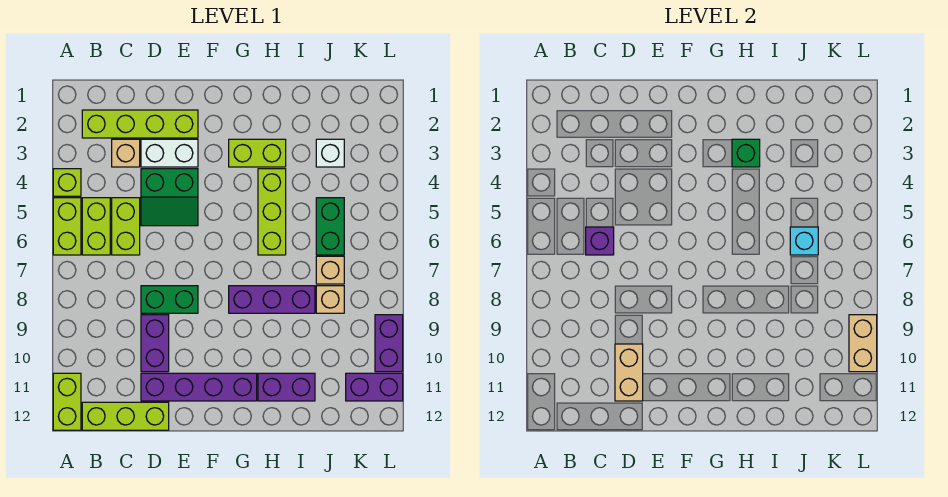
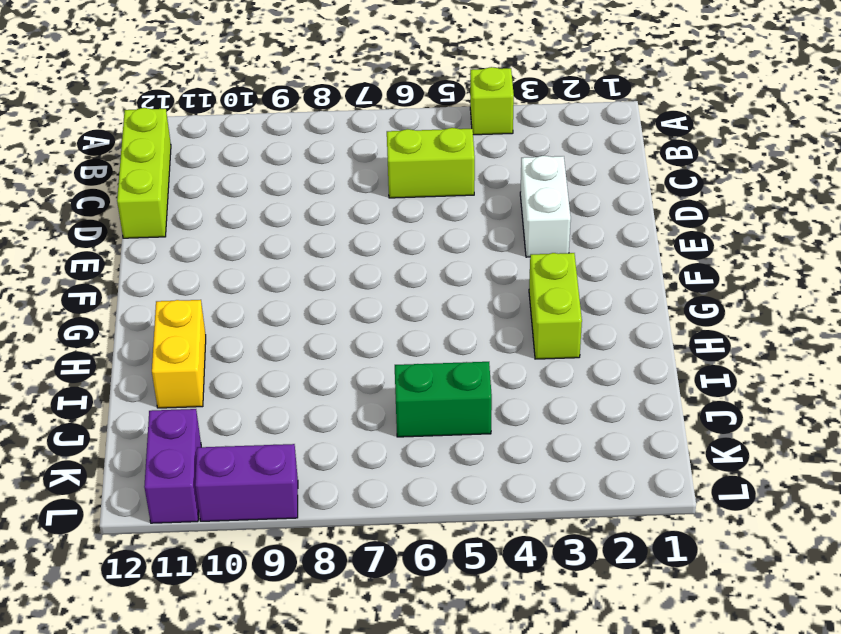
yellow 1x2 brick [152,300,206,408] -> purple 1x2 brick [258,373,315,401]
none -> lime 1x2 brick [53,198,81,255]
none -> lime 1x2 brick [53,373,81,430]
none -> lime 1x4 brick [82,110,198,138]

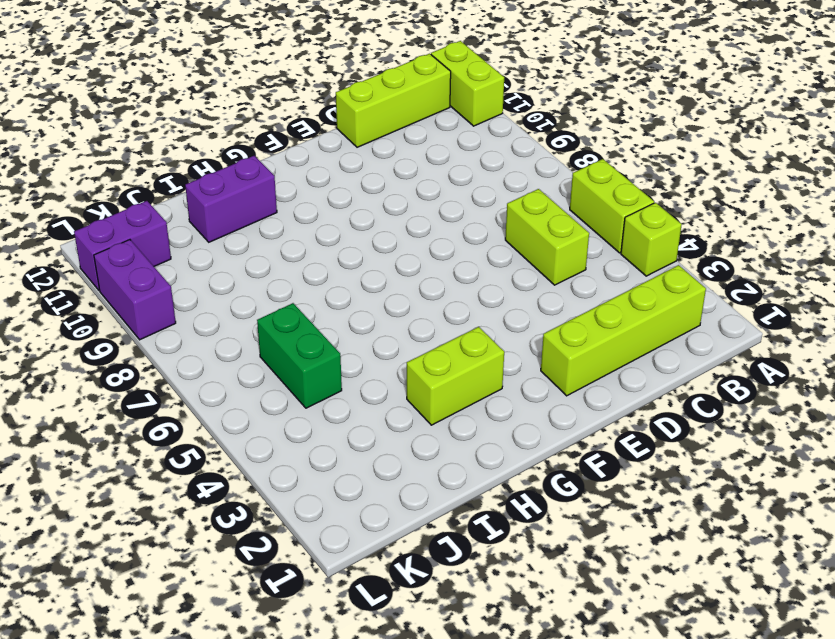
none -> lime 1x2 brick [82,198,110,255]
none -> tan 1x1 brick [112,139,140,167]
none -> white 1x2 brick [141,139,198,167]

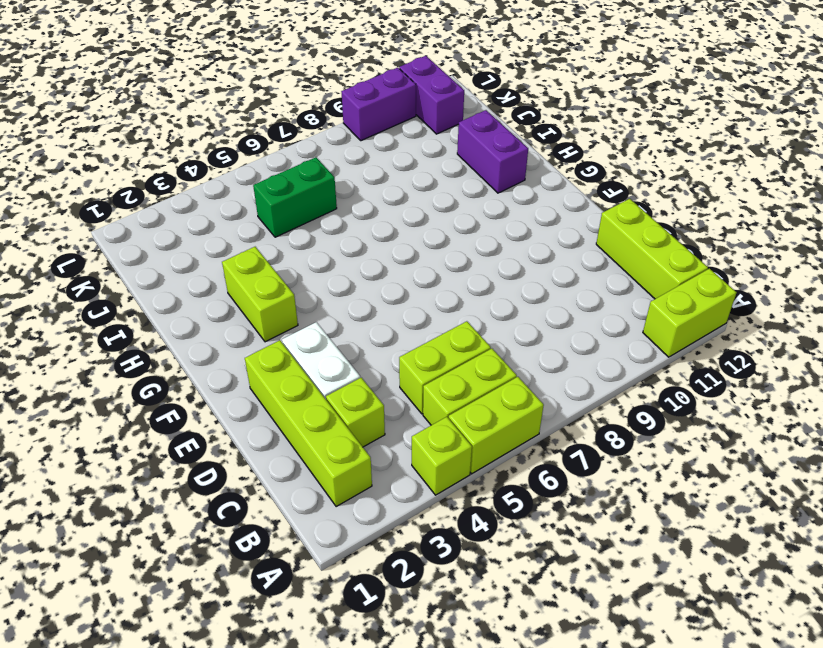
lime 1x1 brick [326,378,385,447] -> tan 1x1 brick [112,139,140,167]
none -> green 2x2 slope [141,169,198,226]
none -> green 1x2 brick [141,286,198,313]
none -> purple 1x2 brick [141,315,169,372]

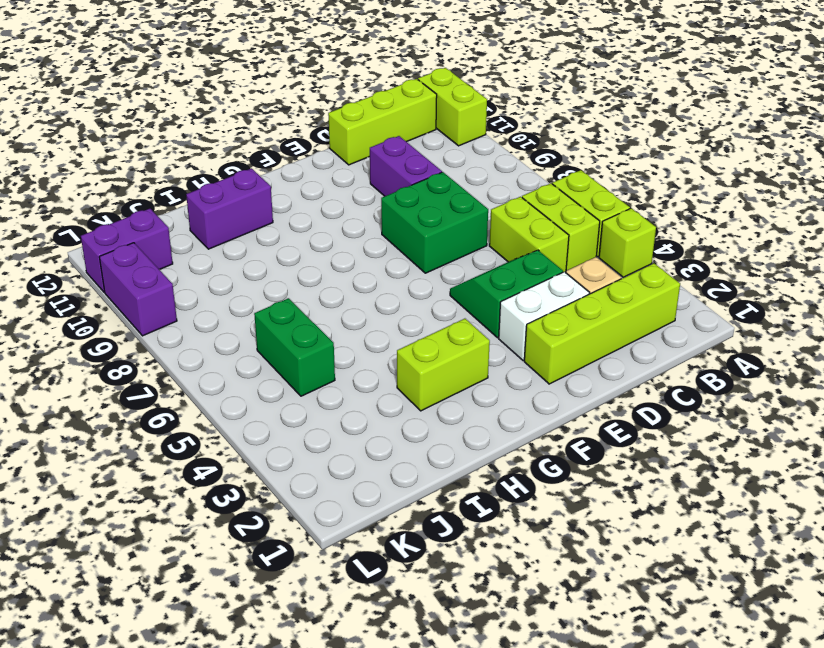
green 2x2 brick [381,172,488,273] -> green 1x2 brick [141,286,198,313]
none -> purple 1x4 brick [141,373,257,401]
none -> purple 1x3 brick [229,286,315,313]
none -> lime 1x3 brick [258,169,286,255]

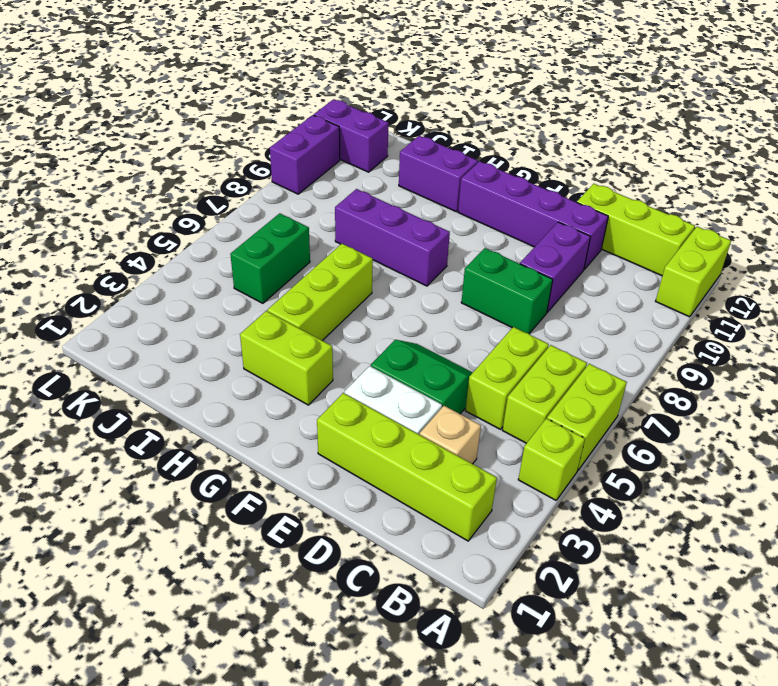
none -> white 1x1 brick [316,139,344,167]
none -> tan 1x1 brick [316,256,344,284]
none -> tan 1x1 brick [316,286,344,313]

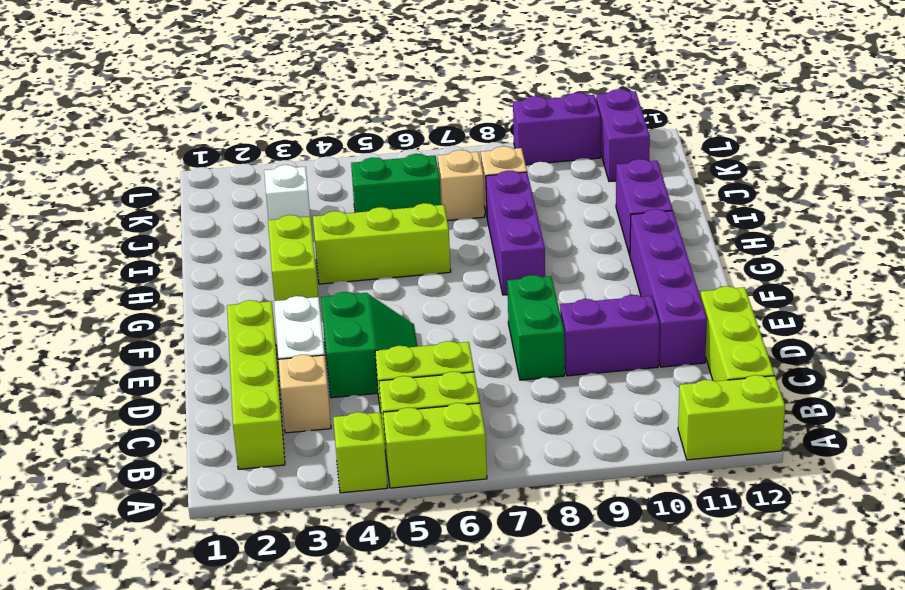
none -> purple 1x1 brick [586,227,614,255]
none -> tan 1x2 brick [615,344,643,401]
none -> green 1x1 brick [732,139,760,167]

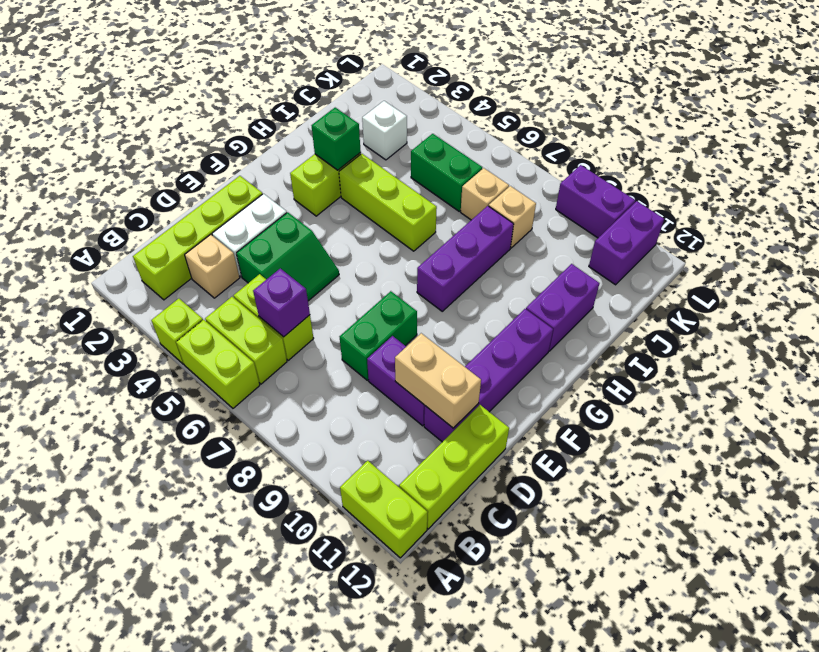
none -> cyan 1x1 brick [790,227,818,255]
none -> tan 1x2 brick [849,315,877,372]

